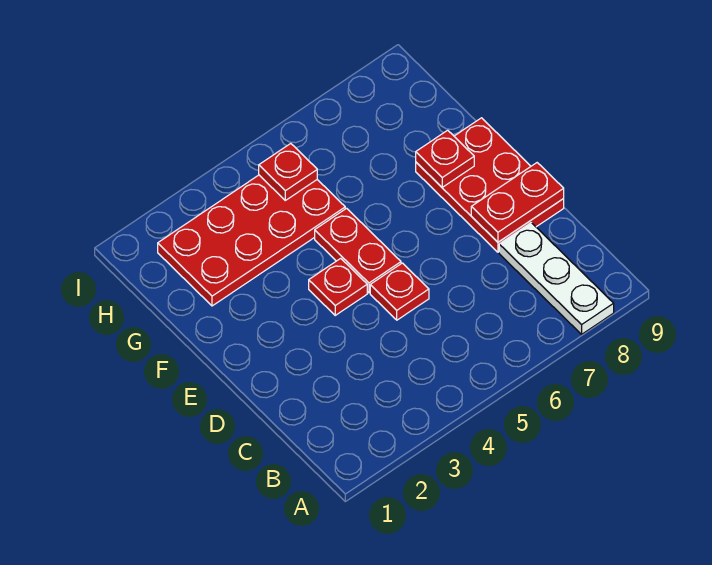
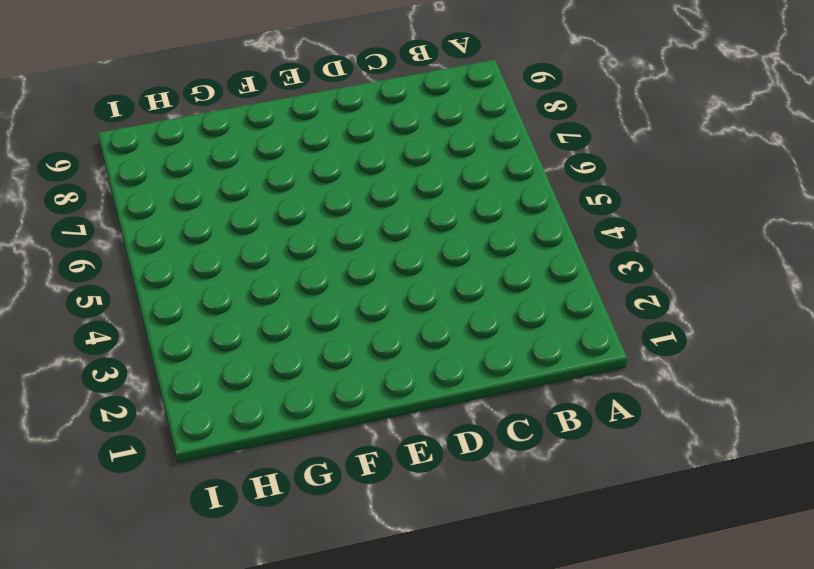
none -> white 1x3 plate [499,223,614,334]
none -> red 1x1 plate [370,263,429,320]

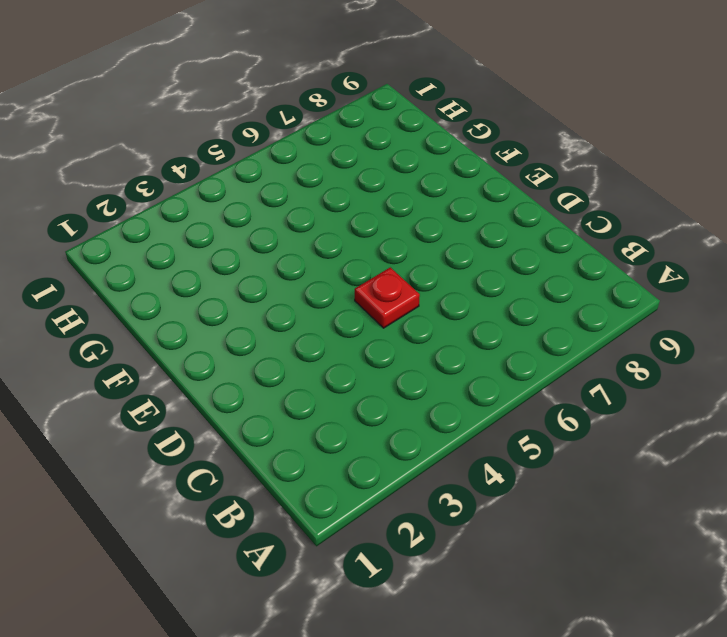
none -> white 1x3 plate [499,223,614,334]
none -> red 2x3 plate [416,118,564,252]

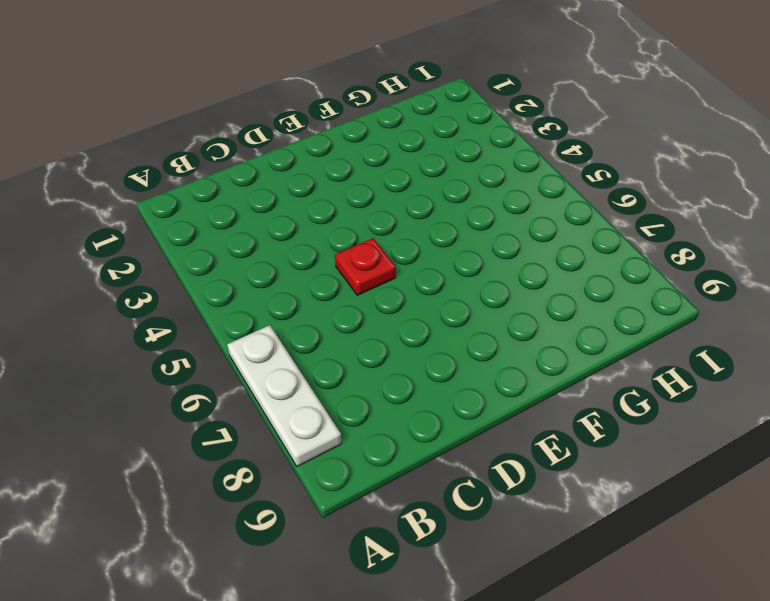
white 1x3 plate [227,325,342,466] -> white 1x3 plate turned to [499,223,614,334]
none -> red 2x3 plate [416,118,564,252]
none -> red 1x1 plate [309,258,367,315]

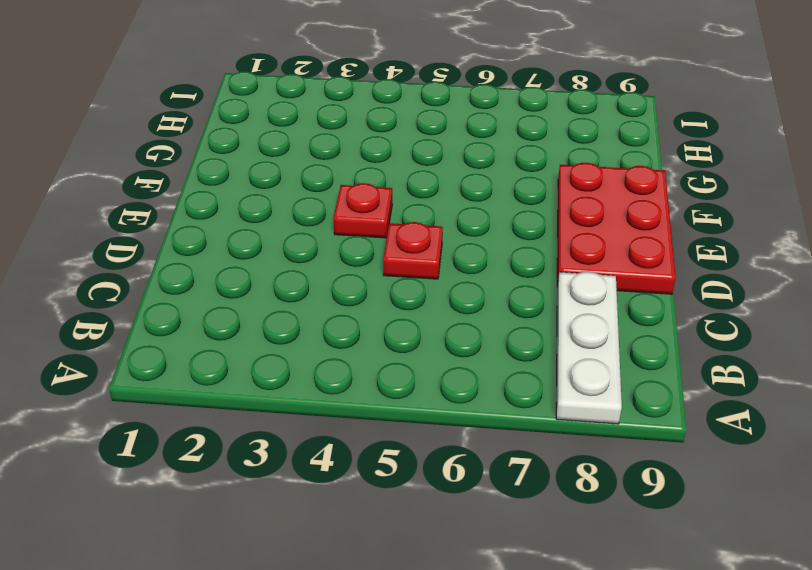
none -> red 1x2 plate [315,208,401,293]
none -> red 2x4 plate [158,175,345,306]

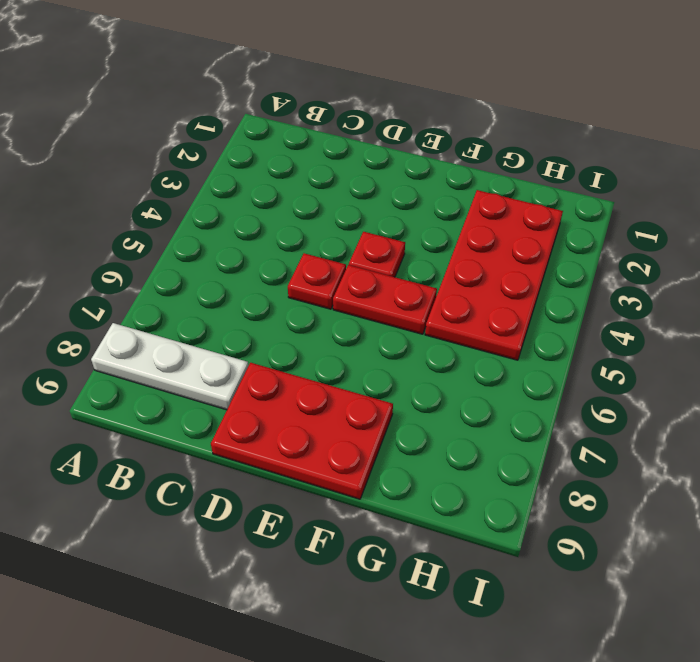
none -> red 1x2 plate [471,163,564,242]
none -> red 1x1 plate [416,130,474,187]

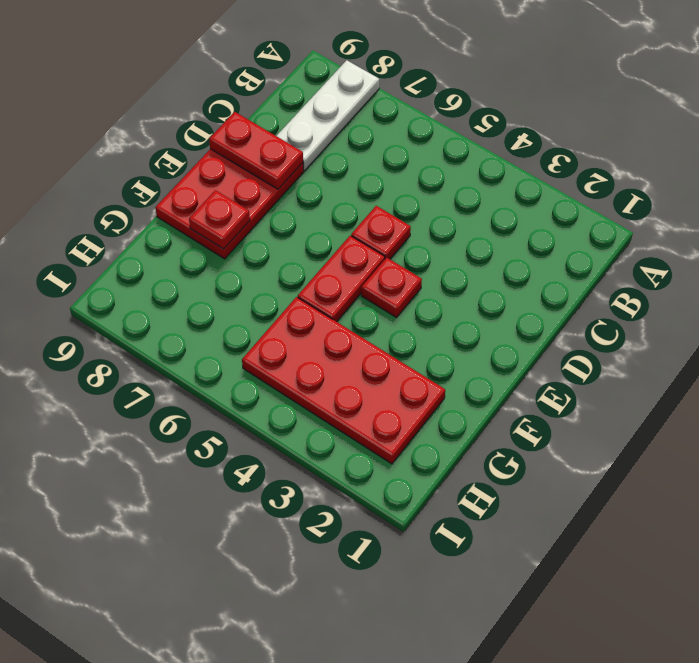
none -> red 1x1 plate [259,144,317,200]

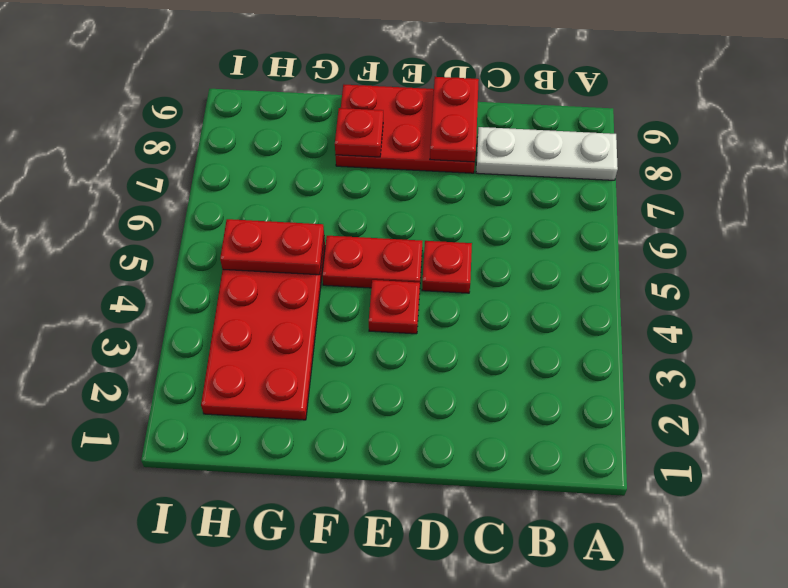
red 1x2 plate [220,219,324,275] -> red 1x1 plate [259,144,317,200]

